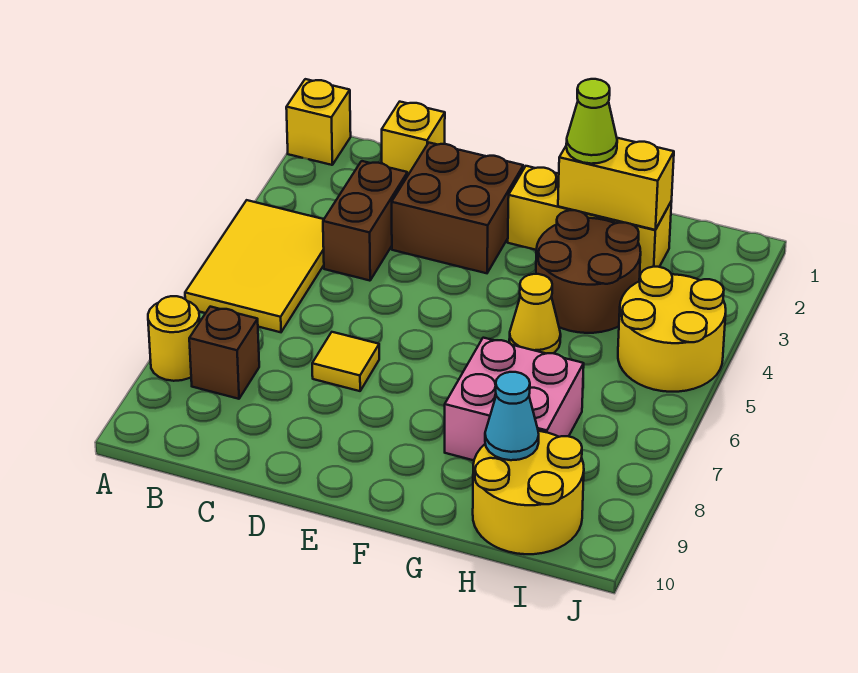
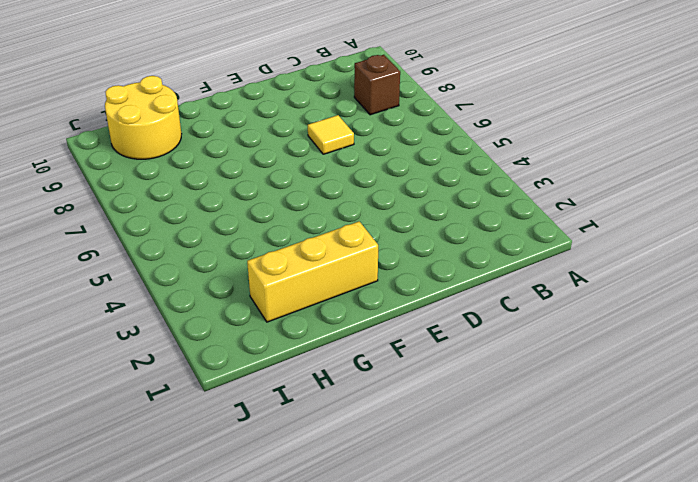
none -> yellow 1x1 brick [286,79,351,165]
none -> yellow 2x3 tile [185,200,324,332]
none -> yellow 1x1 round brick [148,296,200,381]

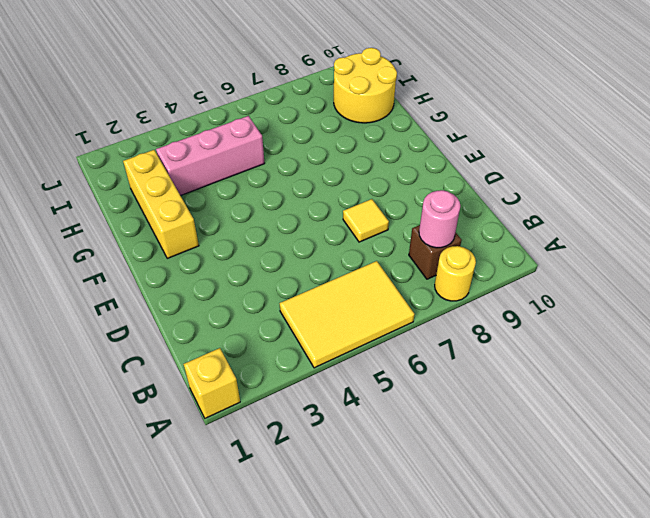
pink 1x1 round brick [419,190,460,248] -> none
pink 1x3 brick [156,116,265,196] -> brown 2x2 round brick [536,210,641,333]
none -> yellow 1x1 brick [382,102,445,175]
none -> brown 1x2 brick [323,161,408,281]
none -> brown 2x2 brick [392,143,523,273]

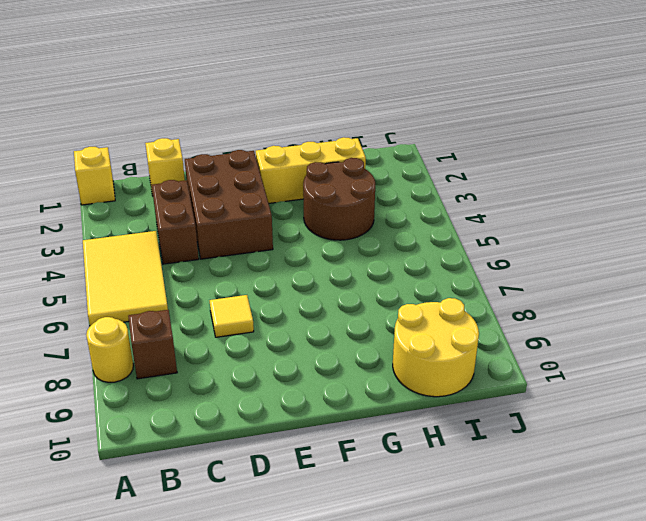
brown 2x3 brick [185,150,273,259] -> brown 2x2 brick [392,143,523,273]
none -> yellow 1x1 cone [509,274,561,354]
none -> pink 2x2 brick [445,338,584,460]
none -> yellow 2x2 round brick [618,267,726,392]

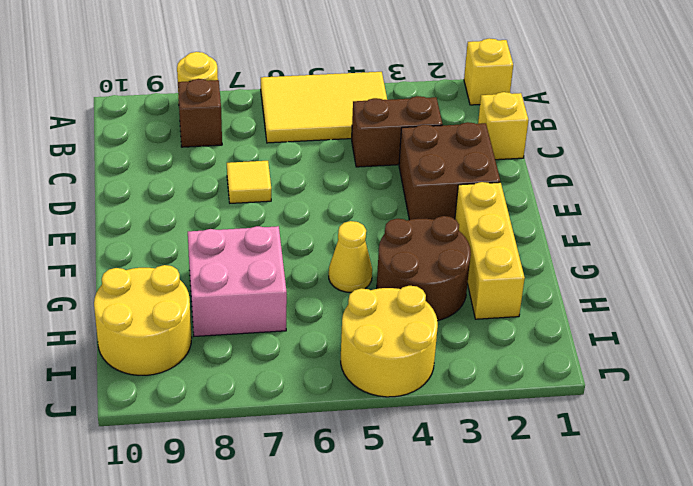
none -> yellow 1x2 brick [558,138,674,230]
none -> cyan 1x1 cone [485,372,539,460]
none -> lime 1x1 cone [566,79,617,164]

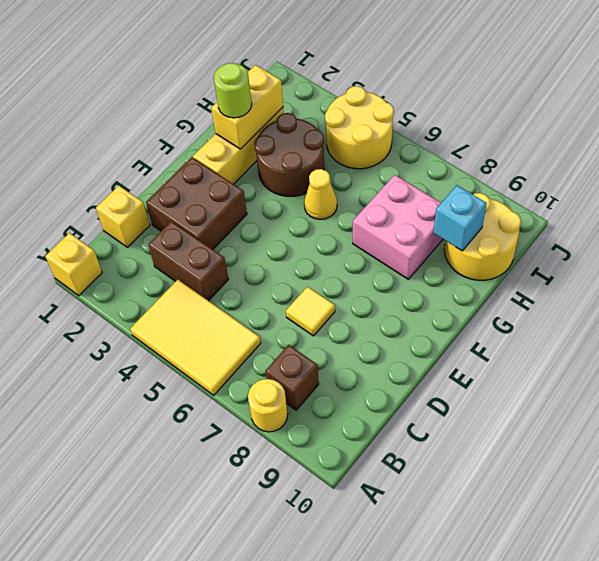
lime 1x1 round brick [214,63,252,118] -> lime 1x1 cone [566,79,617,164]
cyan 1x1 brick [433,185,487,251] -> cyan 1x1 cone [485,372,539,460]

